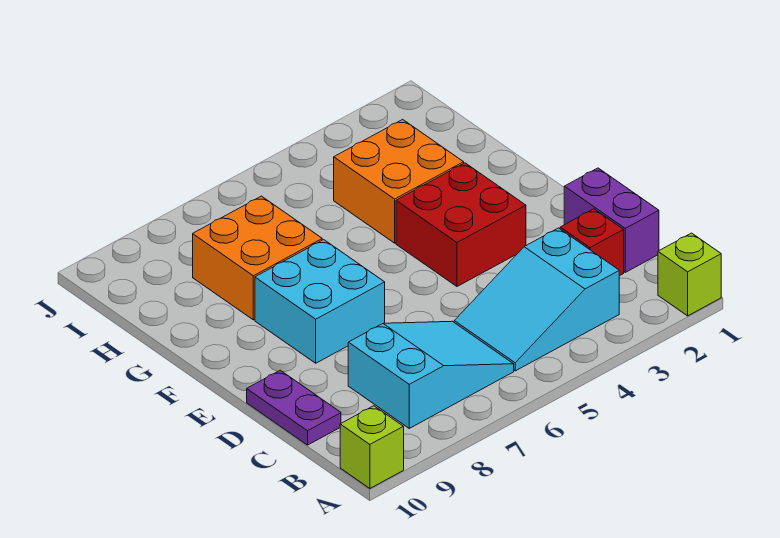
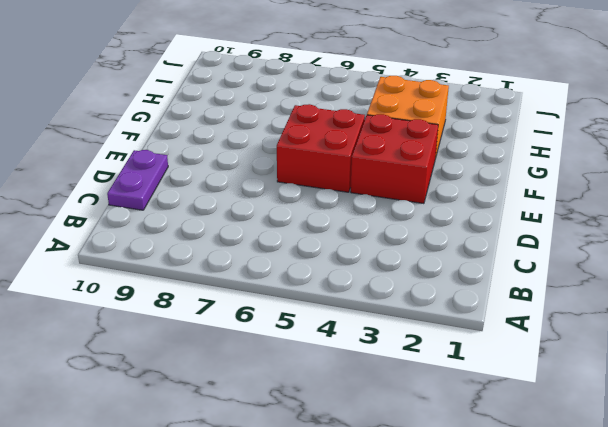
red 2x2 brick [277,104,365,192] -> none
none -> lime 1x1 brick [658,233,721,316]
none -> lime 1x1 brick [340,406,404,488]

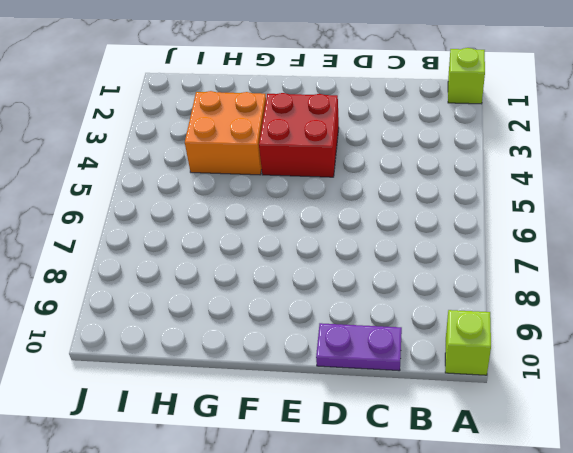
none -> cyan 2x3 slope [454,228,619,371]
none -> cyan 2x3 slope [348,321,514,428]

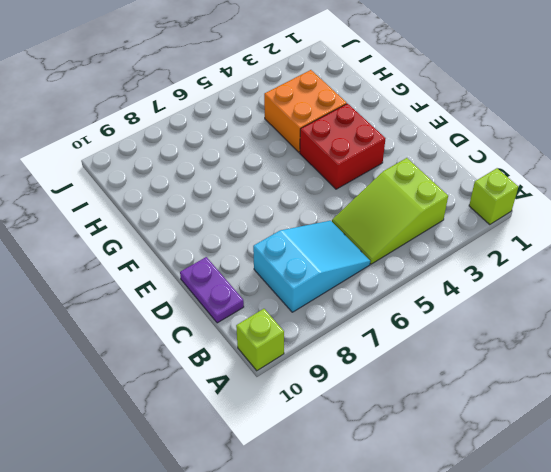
lime 2x3 slope [332,158,448,264] -> cyan 2x3 slope [454,228,619,371]
none -> purple 1x2 brick [564,168,659,272]
none -> red 1x1 brick [560,209,624,276]

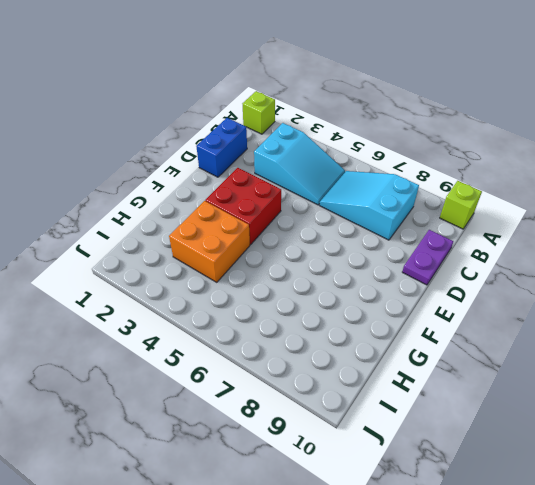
blue 1x2 brick [196,118,247,177] -> purple 1x2 brick [564,168,659,272]
none -> red 1x1 brick [560,209,624,276]
none -> cyan 2x2 brick [255,240,385,363]

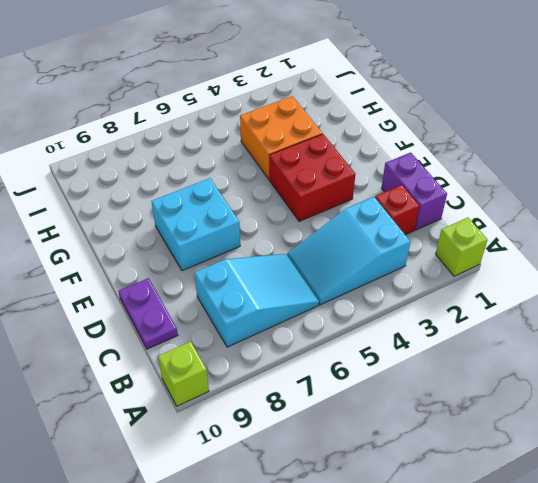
none -> orange 2x2 brick [193,196,322,320]

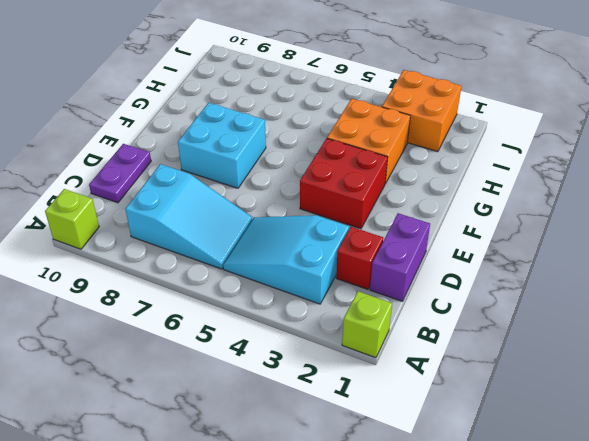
orange 2x2 brick [382,70,461,152] -> orange 2x2 brick moved to [193,196,322,320]

